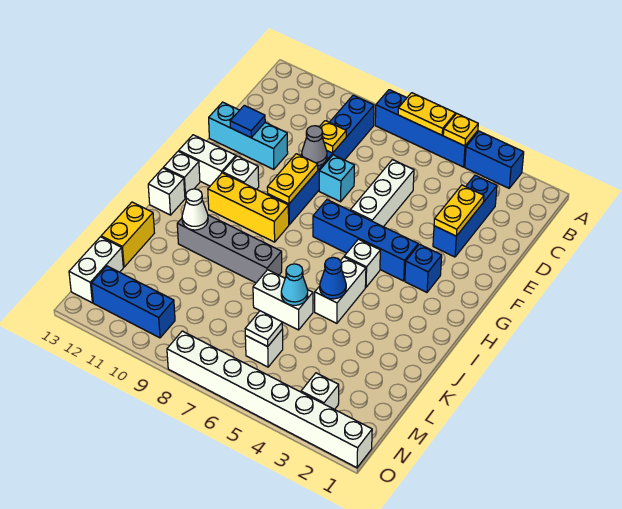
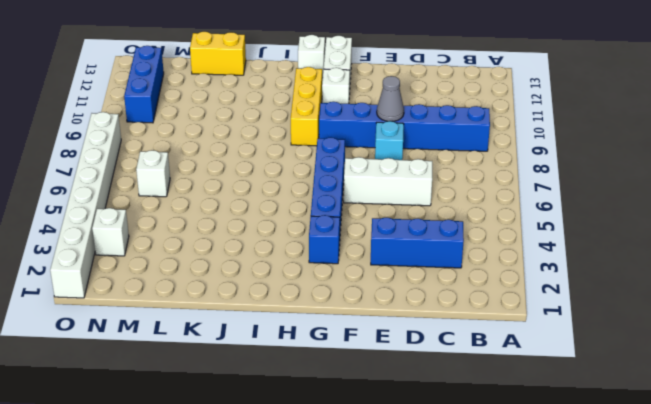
none -> blue 1x2 brick [465,131,524,188]
none -> blue 1x4 brick [375,90,478,167]
none -> cyan 1x3 brick [209,102,288,169]
none -> white 1x1 brick [344,239,380,287]

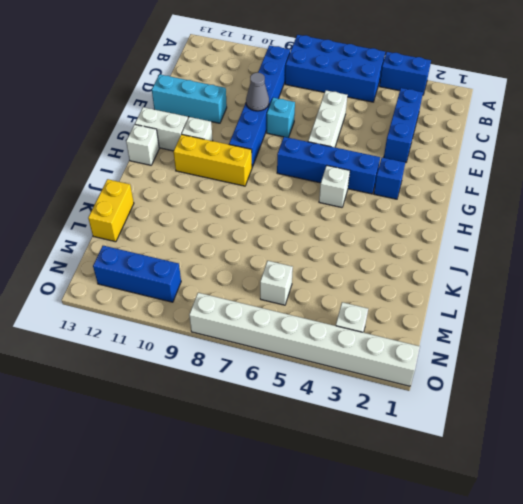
blue 2x4 brick [285,35,385,102] -> blue 1x4 brick [375,90,478,167]
none -> white 1x2 brick [315,257,366,323]
none -> white 1x1 brick [148,168,185,215]
none -> grey 1x4 brick [177,215,282,283]
none -> white 1x2 brick [253,270,313,330]

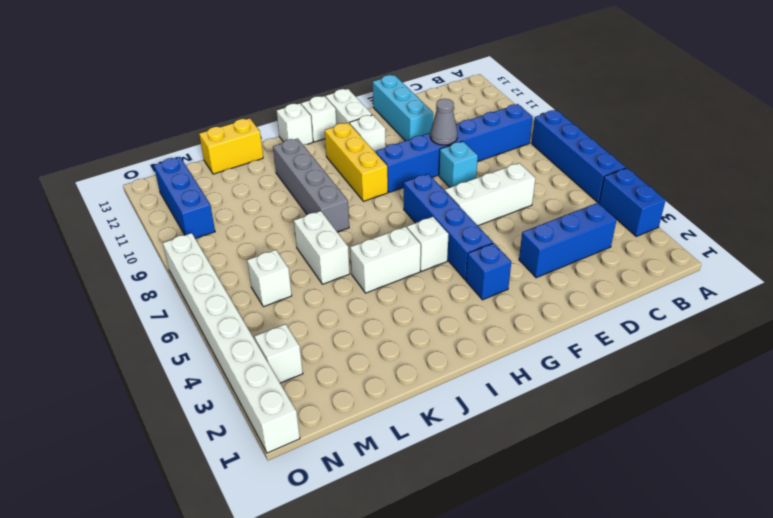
none -> white 1x2 brick [69,237,123,303]
none -> yellow 1x1 plate [443,114,478,146]
none -> yellow 1x2 plate [398,93,456,135]
none -> yellow 1x2 plate [434,185,484,236]

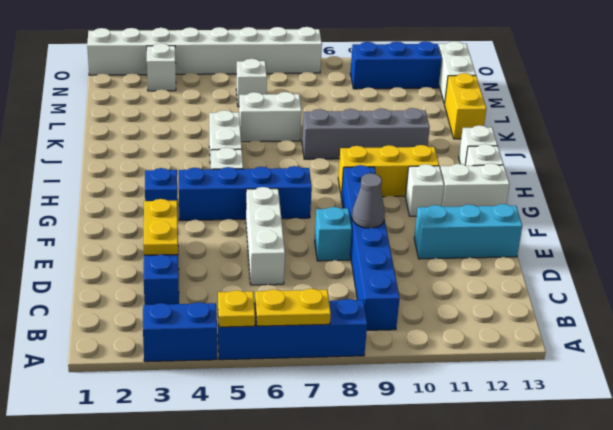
none -> yellow 1x1 plate [320,121,346,153]
none -> blue 1x1 tile [230,105,265,138]
none -> yellow 1x2 plate [267,154,318,204]
none -> blue 1x1 cone [320,257,346,299]

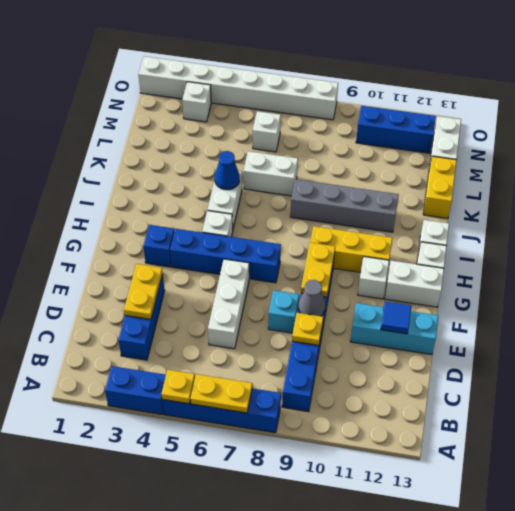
none -> white 1x1 cone [182,189,208,230]
none -> cyan 1x1 cone [281,264,308,305]
none -> white 1x1 plate [245,311,282,346]

